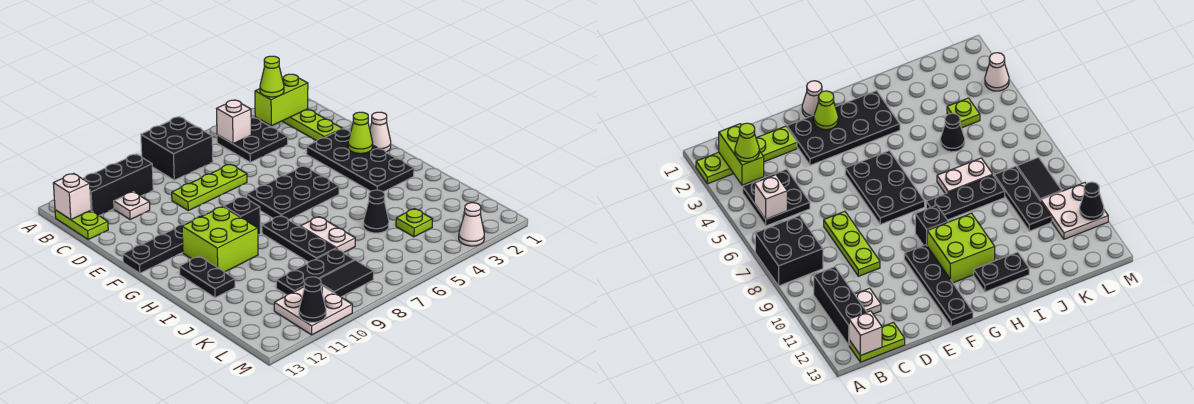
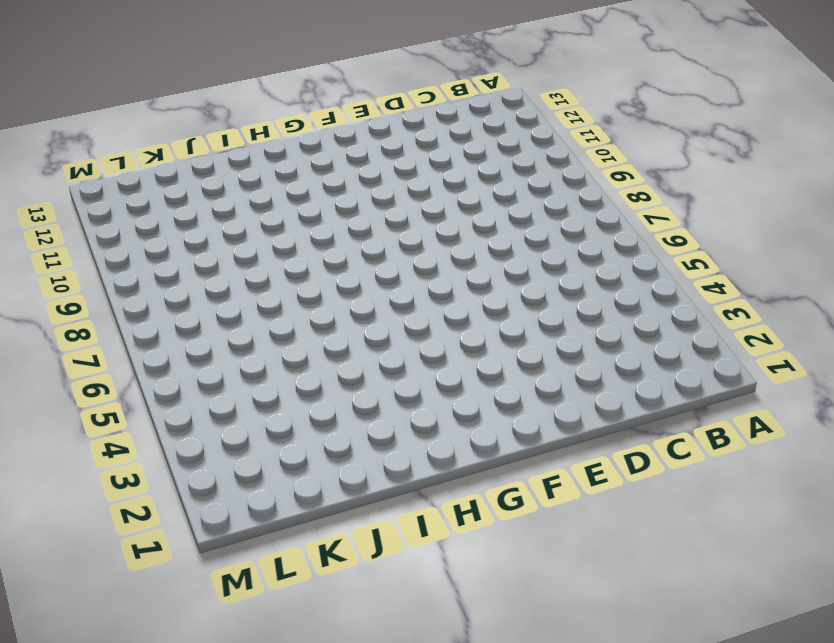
none -> lime 1x4 plate [282,109,342,141]
none -> black 2x2 brick [141,117,213,180]
none -> black 2x2 plate [217,118,288,162]

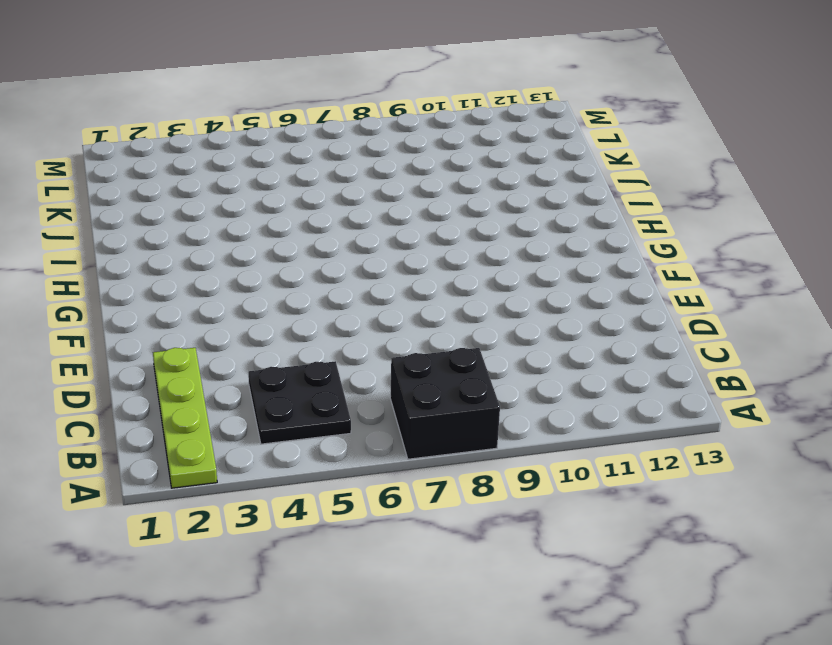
none -> black 1x3 brick [83,154,153,216]
none -> lime 1x2 plate [55,210,108,240]
none -> white 1x1 plate [114,192,150,220]

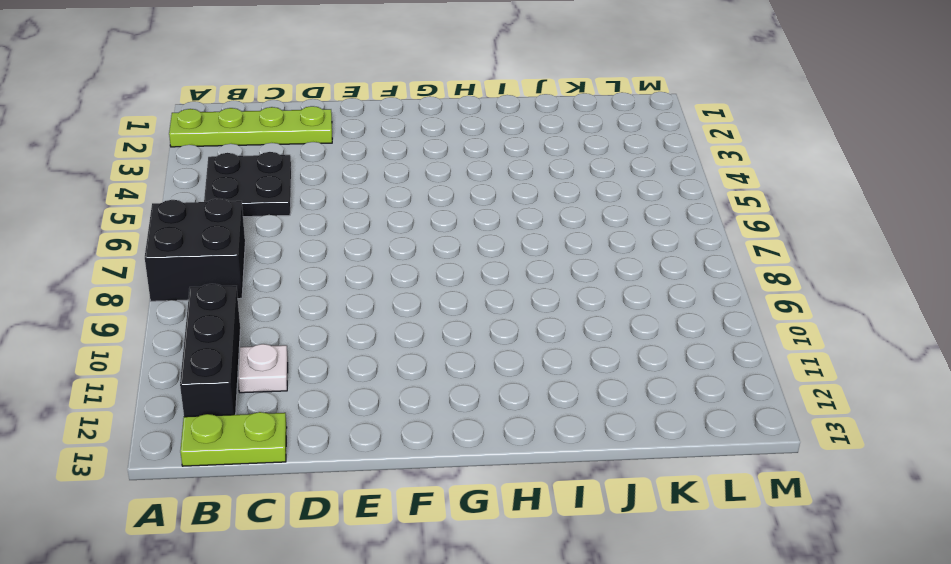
none -> lime 1x3 plate [172,164,247,211]
none -> black 2x4 plate [307,129,414,192]
none -> white 1x1 cone [370,112,391,152]

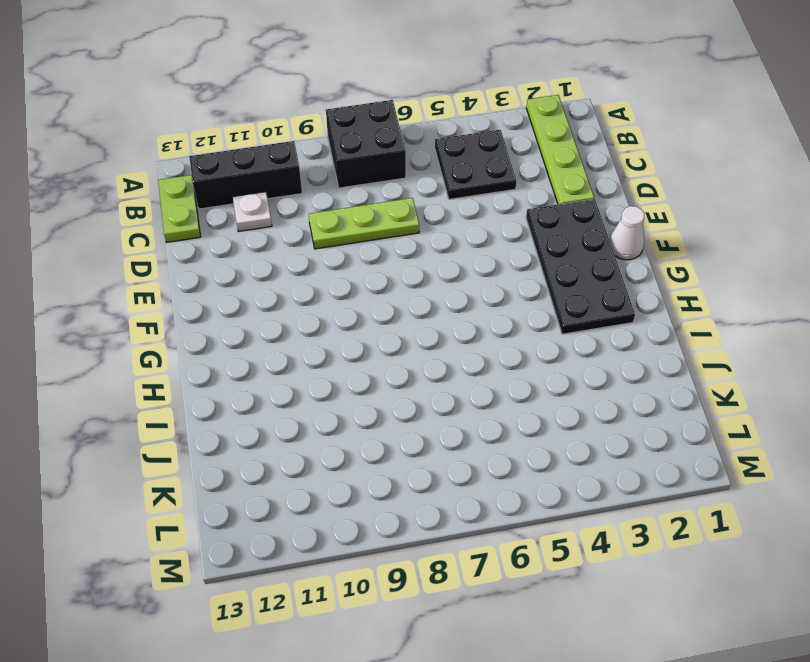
none -> black 2x3 plate [247,166,339,220]
none -> black 1x4 plate [123,214,206,273]
none -> black 1x1 brick [224,197,260,235]

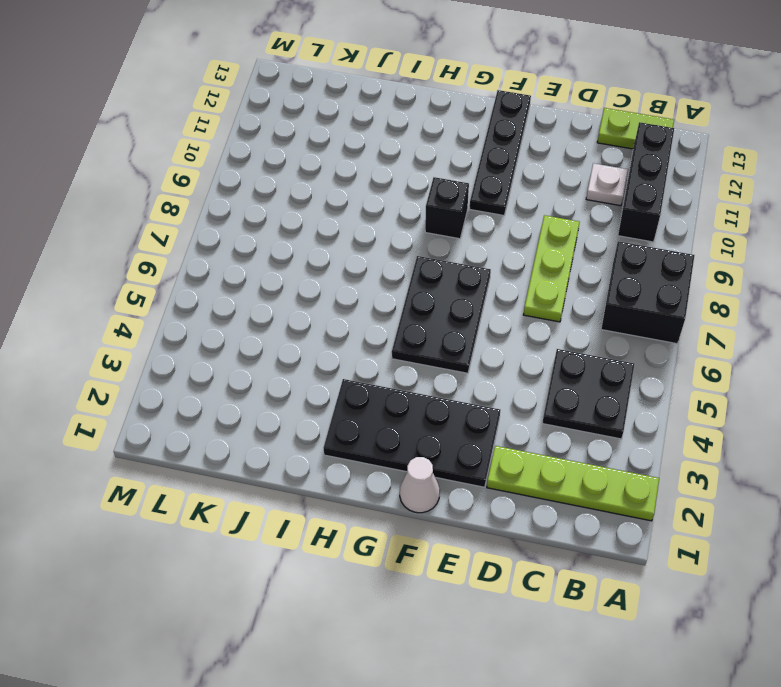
none -> lime 2x2 brick [182,207,258,272]
none -> black 1x3 plate [262,216,336,262]
none -> black 1x2 plate [179,256,235,298]

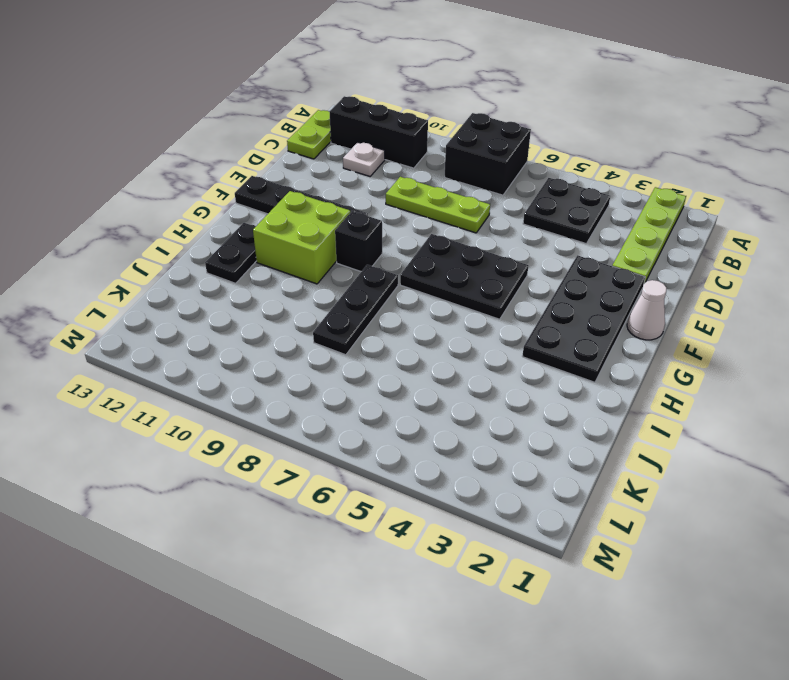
none -> white 1x2 plate [300,217,355,253]
none -> black 1x1 cone [363,190,389,233]
none -> lime 1x1 plate [396,209,432,237]

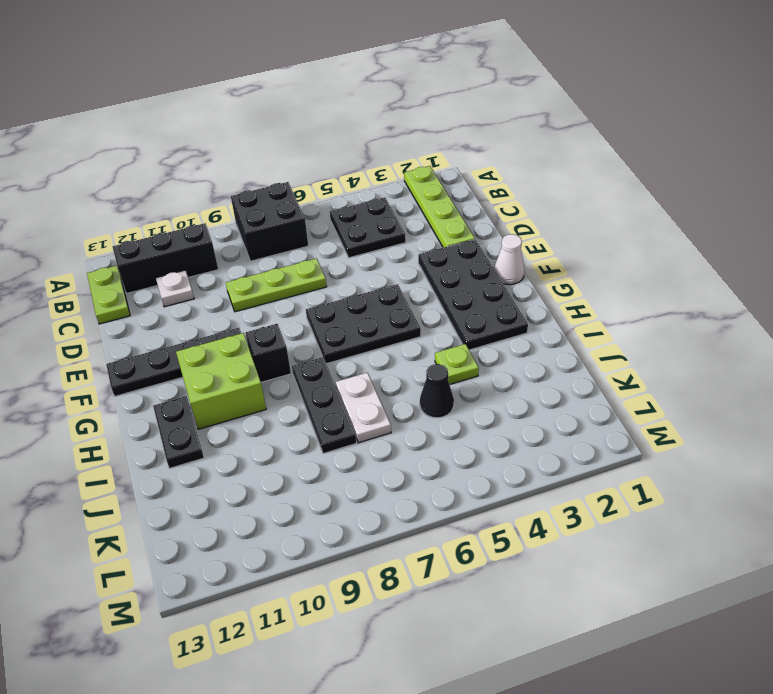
lime 1x1 plate [435,344,479,385] -> lime 1x1 plate moved to [396,209,432,237]
none -> black 1x3 plate [276,249,354,295]
none -> black 1x2 tile [320,260,374,297]
none -> white 2x2 plate [274,285,352,335]

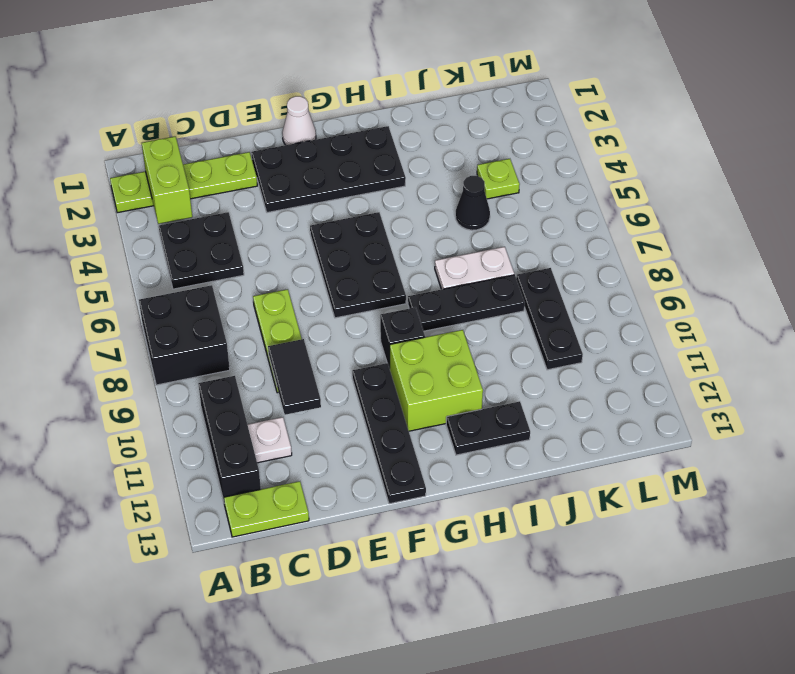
black 1x2 tile [268,339,321,415] -> black 1x2 tile moved to [320,260,374,297]
none -> white 2x2 plate [274,285,352,335]
none -> white 1x1 cone [459,203,484,246]
none -> white 1x1 brick [217,100,251,144]

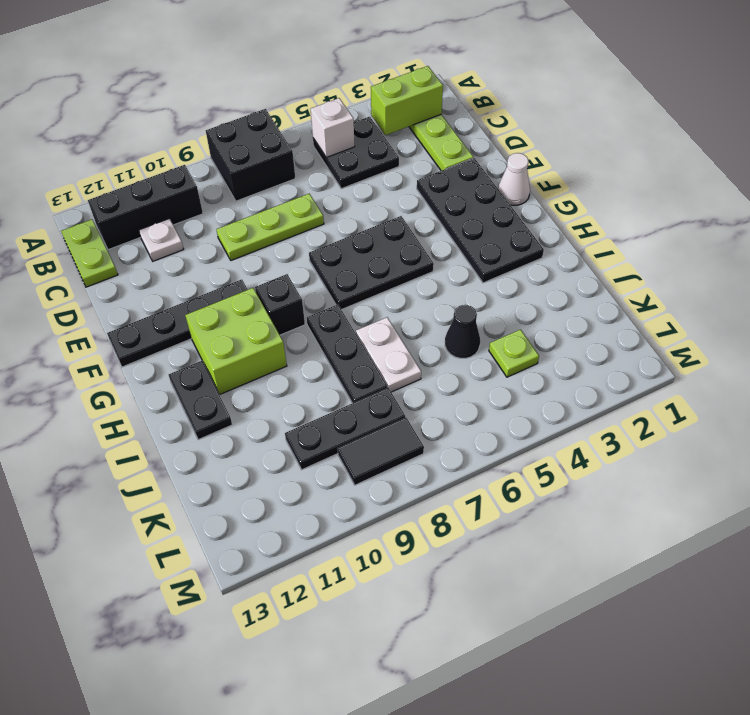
none -> white 2x2 plate [274,285,352,335]
none -> white 1x1 cone [459,203,484,246]
none -> white 1x1 brick [53,173,91,220]

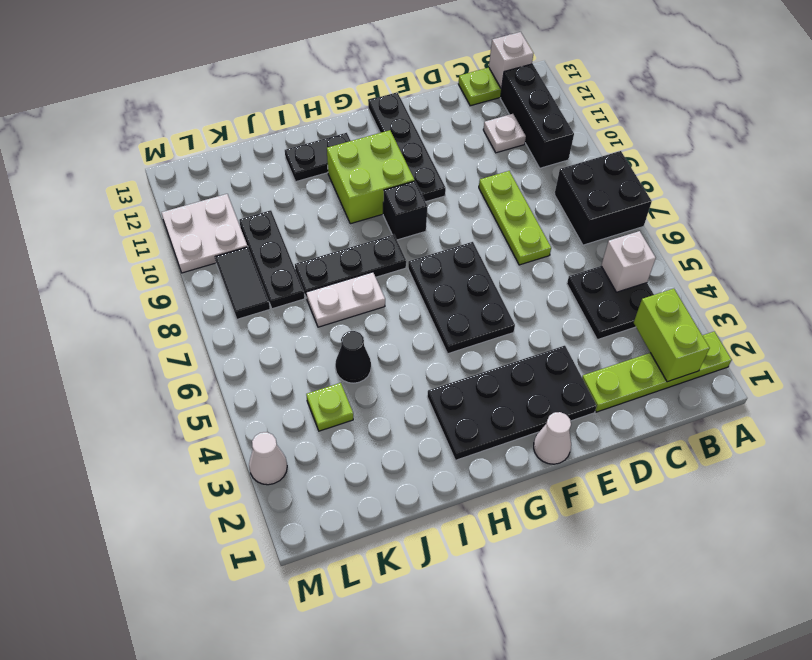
none -> lime 1x1 cone [348,112,373,154]
none -> black 1x1 cone [299,277,326,322]
none -> lime 1x1 cone [260,56,284,97]

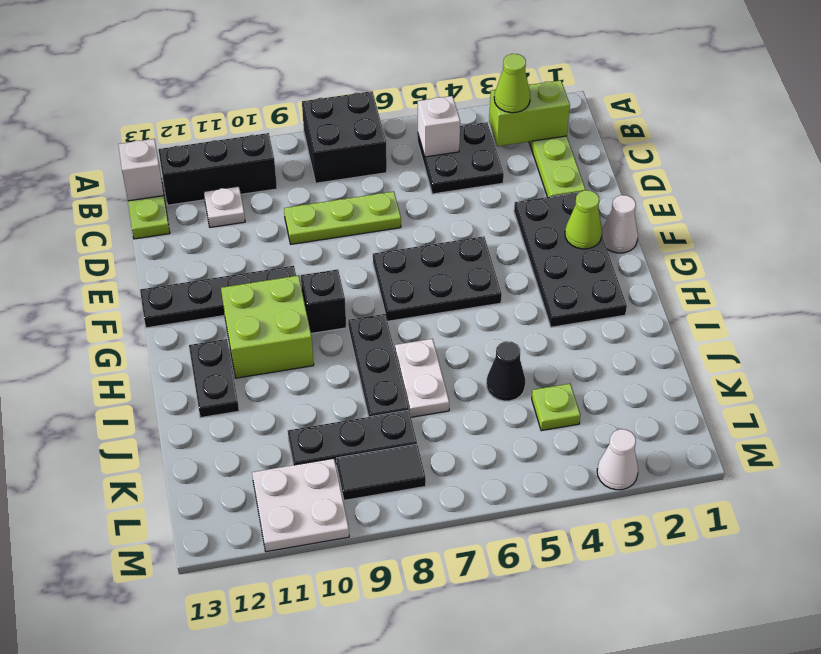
none -> black 1x1 cone [299,277,326,322]

